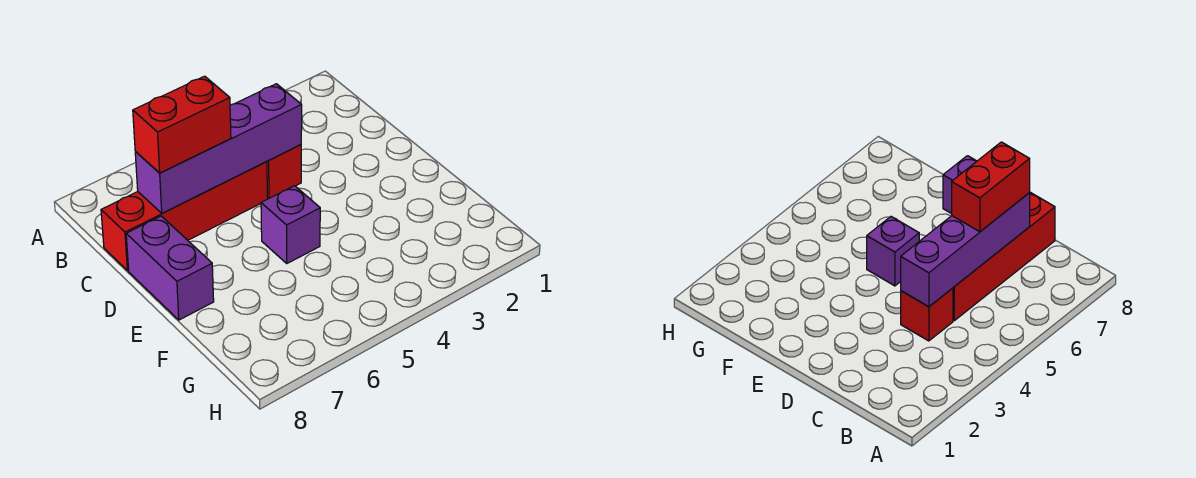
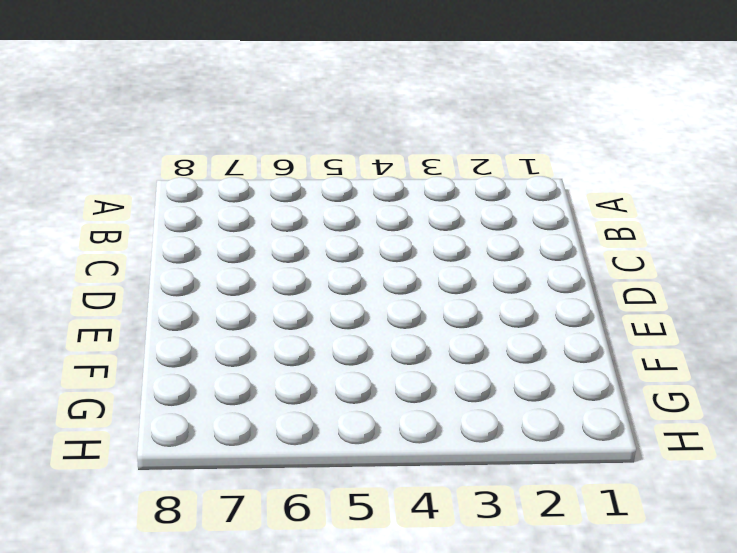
none -> red 1x1 brick [267,145,301,199]
none -> red 1x4 brick [101,162,267,271]

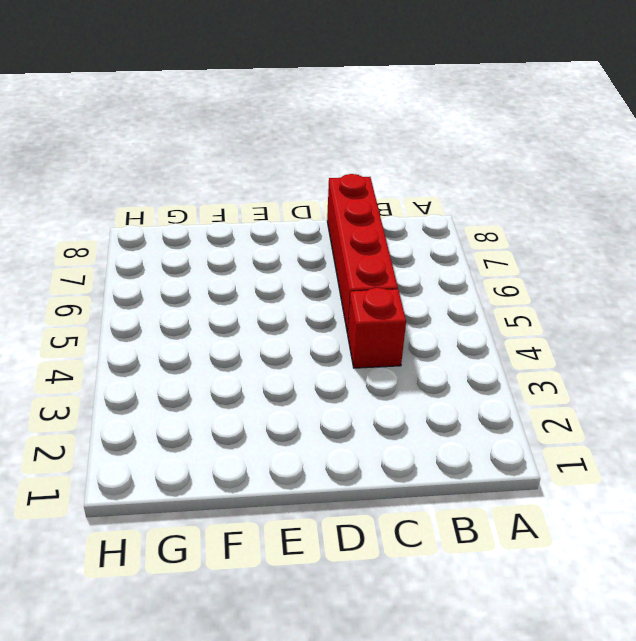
none -> purple 1x2 brick [126,216,214,320]
none -> purple 1x1 brick [261,186,320,263]

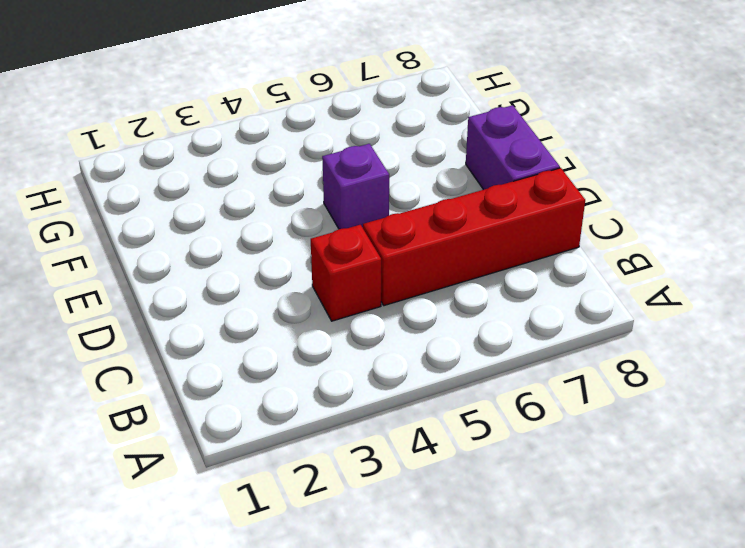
none -> purple 1x4 brick [135,84,302,213]
none -> red 1x2 brick [133,76,231,173]

